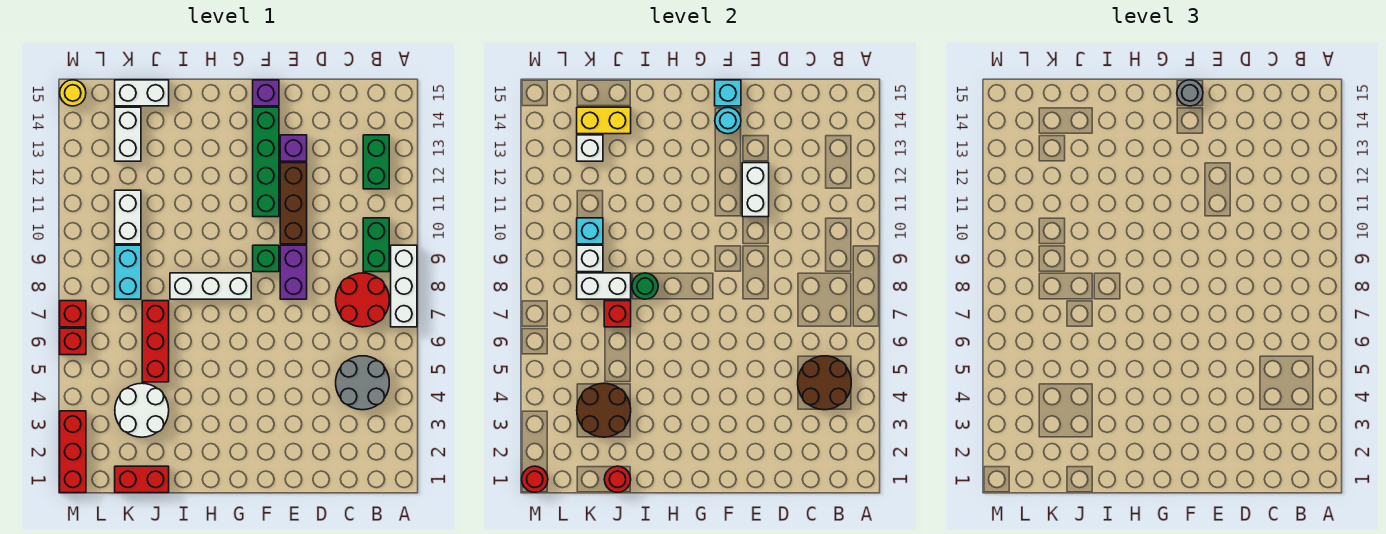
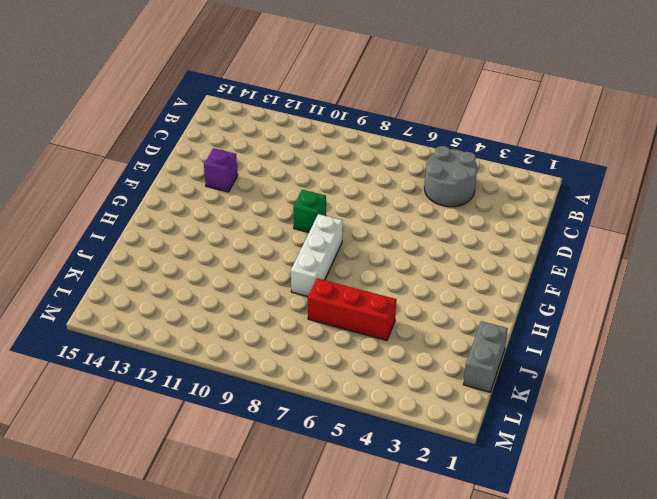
grey 1x2 brick [463,321,508,392] -> red 1x2 brick [115,466,169,493]
none -> white 1x3 brick [391,245,417,327]
none -> red 2x2 round brick [336,273,389,327]
none -> green 1x2 brick [363,218,389,272]
none -> green 1x2 brick [363,135,389,189]

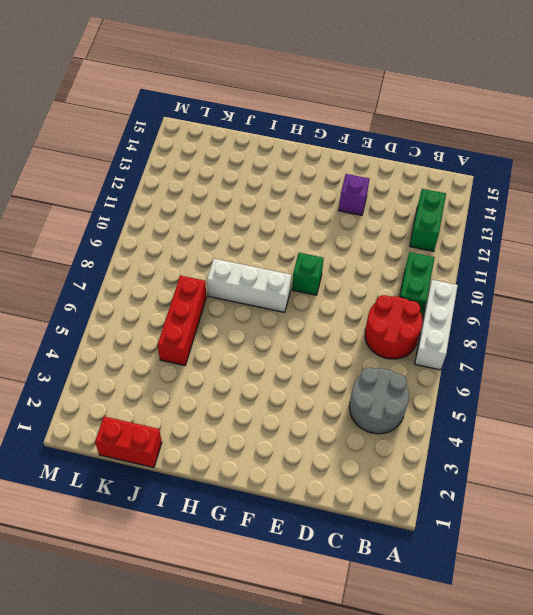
none -> purple 1x2 brick [280,245,307,299]
none -> brown 1x3 brick [280,163,307,244]
none -> green 1x4 brick [253,107,279,217]
none -> purple 1x1 brick [253,80,279,106]

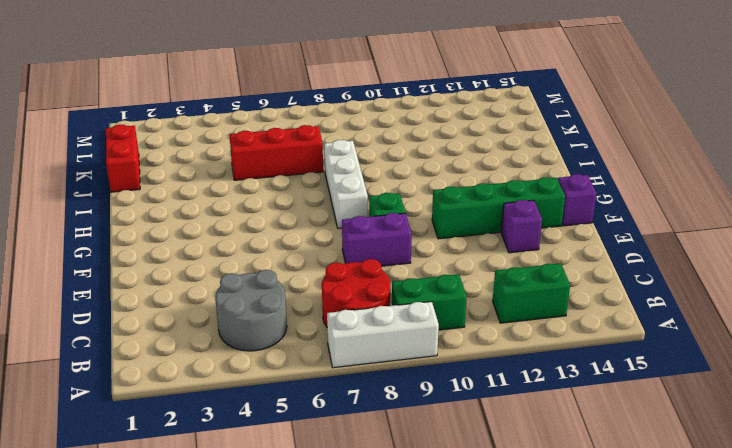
none -> brown 1x3 brick [280,163,307,244]
none -> white 2x2 round brick [115,383,169,437]
none -> white 1x2 brick [115,80,169,106]
none -> cyan 1x2 brick [115,245,141,299]

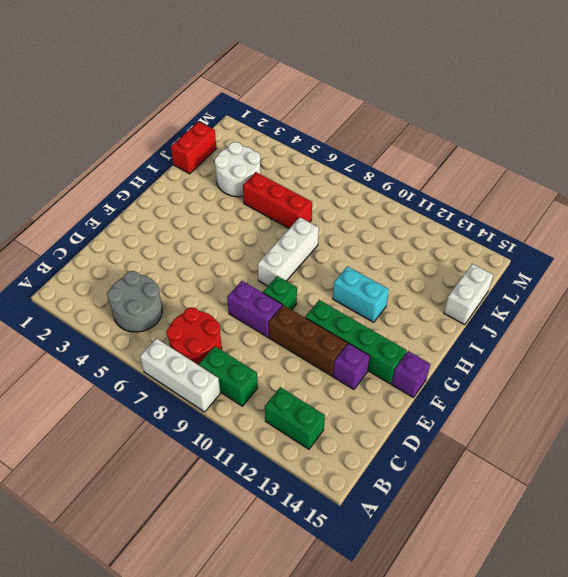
cyan 1x2 brick [333,266,389,322] -> cyan 1x2 brick moved to [115,245,141,299]
none -> white 1x2 brick [115,190,141,244]
none -> white 1x2 brick [115,107,141,161]
none -> red 1x3 brick [60,411,86,493]
none -> red 1x1 brick [60,328,86,355]

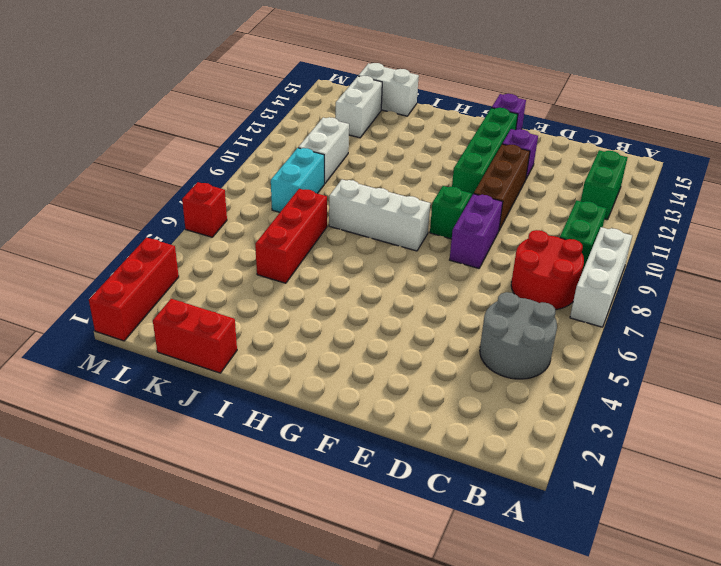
none -> white 2x2 round brick [115,383,169,437]
none -> red 1x1 brick [60,301,86,327]
none -> yellow 1x1 round brick [60,80,86,106]
none -> brown 2x2 round brick [798,356,851,410]

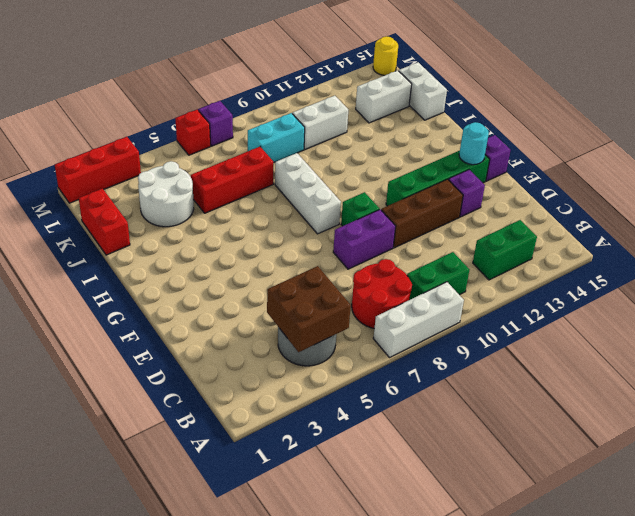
brown 2x2 brick [267,266,351,352] -> brown 2x2 round brick [798,356,851,410]
purple 1x1 brick [198,101,233,146] -> red 1x1 brick [60,301,86,327]
none -> white 1x2 brick [742,163,769,217]
none -> cyan 1x1 brick [715,80,741,106]
none -> green 1x1 round brick [632,273,658,299]
none -> red 1x1 round brick [604,466,631,492]

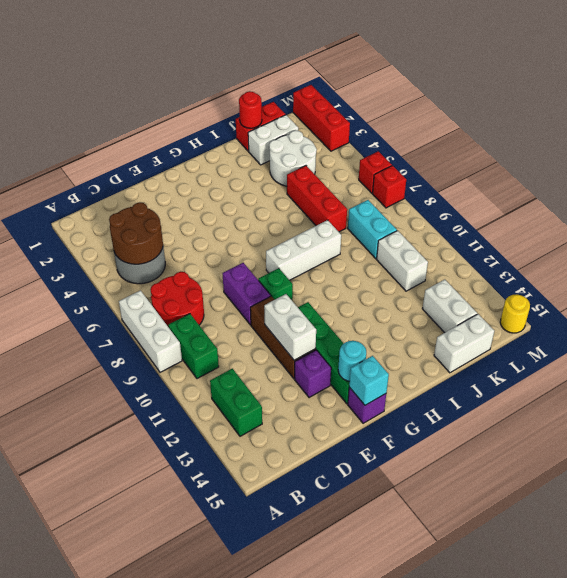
white 1x2 brick [248,115,298,165] -> white 1x2 brick moved to [577,273,631,299]
none -> green 1x1 round brick [632,273,658,299]
none -> brown 2x2 round brick [577,383,631,437]
none -> red 1x1 brick [604,301,631,327]
none -> yellow 1x2 brick [577,107,631,134]

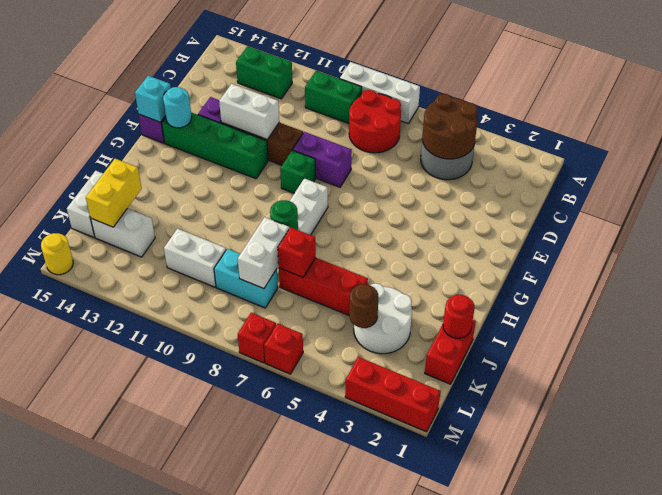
brown 1x1 round brick [349,284,378,328] -> brown 2x2 round brick [577,383,631,437]
none -> white 1x1 brick [577,245,603,272]
none -> cyan 1x1 brick [577,218,603,244]
none -> white 1x1 brick [577,135,603,161]
none -> red 1x1 round brick [522,466,548,492]

